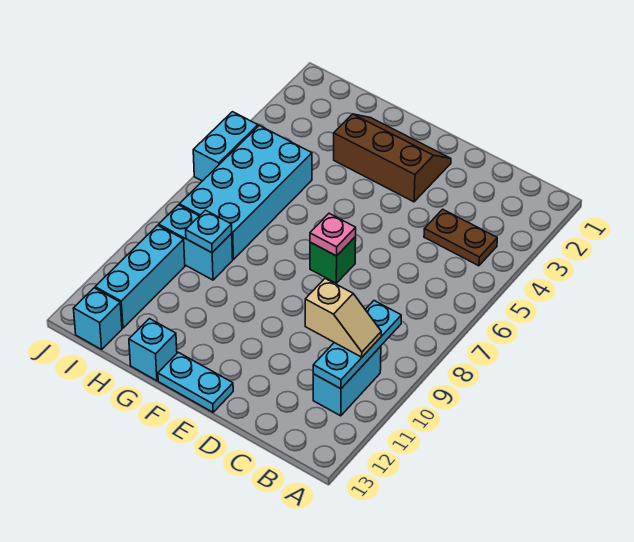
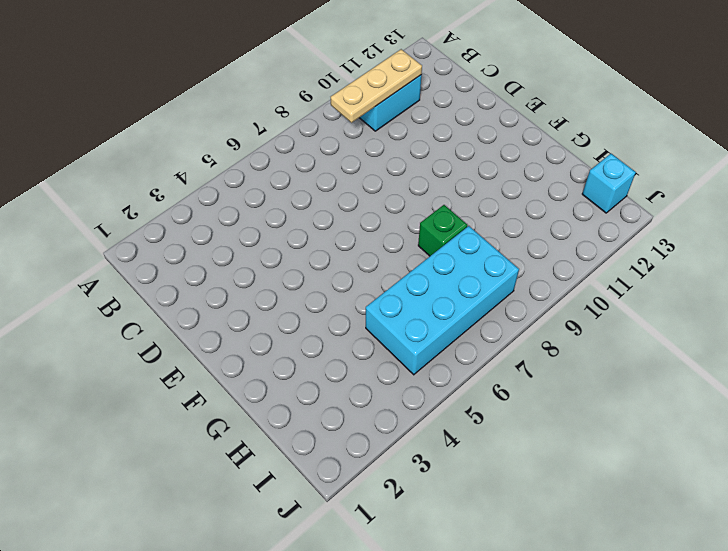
tan 1x3 plate [331,49,422,123] -> cyan 1x3 plate [313,301,401,389]
green 1x1 brick [418,205,467,256] -> green 1x1 brick moved to [310,237,356,283]
none -> brown 1x2 plate [424,209,497,266]
none -> brown 2x3 slope [334,114,451,202]
none -> cyan 1x2 plate [158,352,233,412]

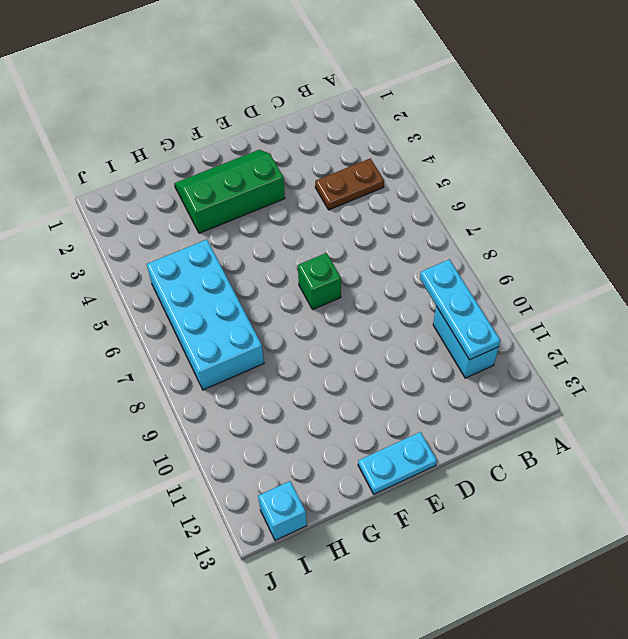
green 2x3 slope [174,150,285,233] -> brown 2x3 slope [334,114,451,202]
none -> cyan 1x1 brick [129,319,177,381]
none -> cyan 1x2 brick [159,205,233,280]
none -> cyan 1x3 brick [95,225,185,328]

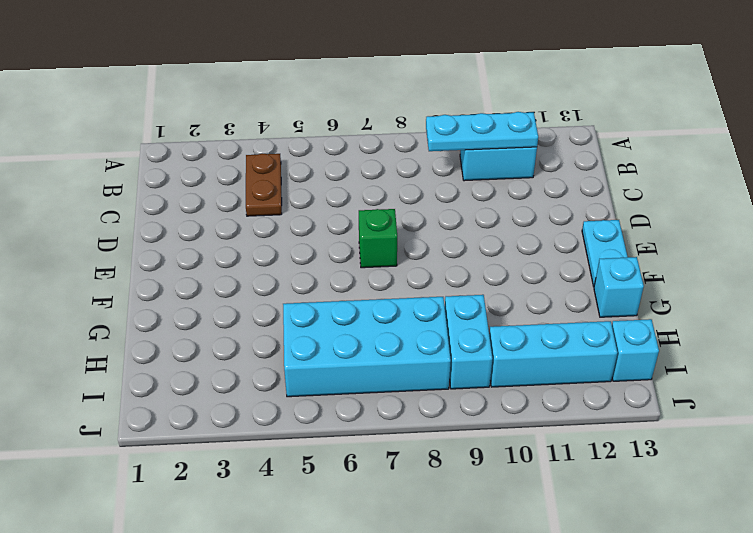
none -> brown 2x3 slope [334,114,451,202]
none -> cyan 1x2 brick [193,112,258,181]
none -> pink 1x1 plate [310,213,356,256]

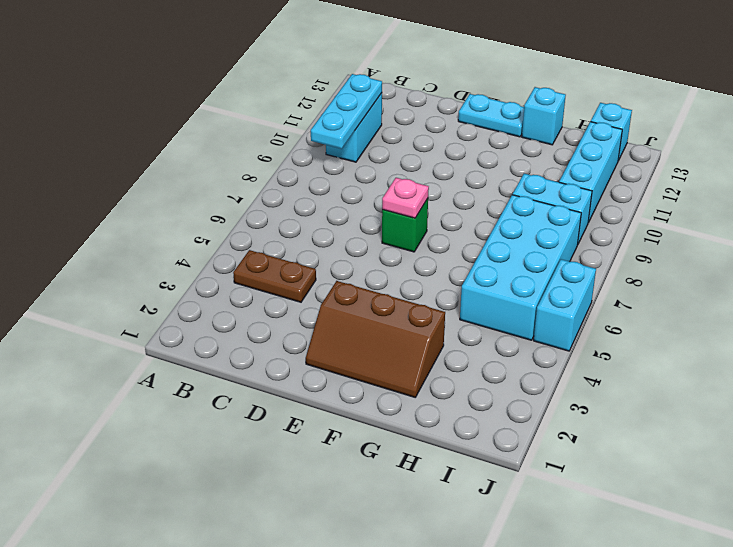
none -> cyan 1x1 plate [186,210,232,253]
none -> tan 1x2 slope [305,279,381,357]

